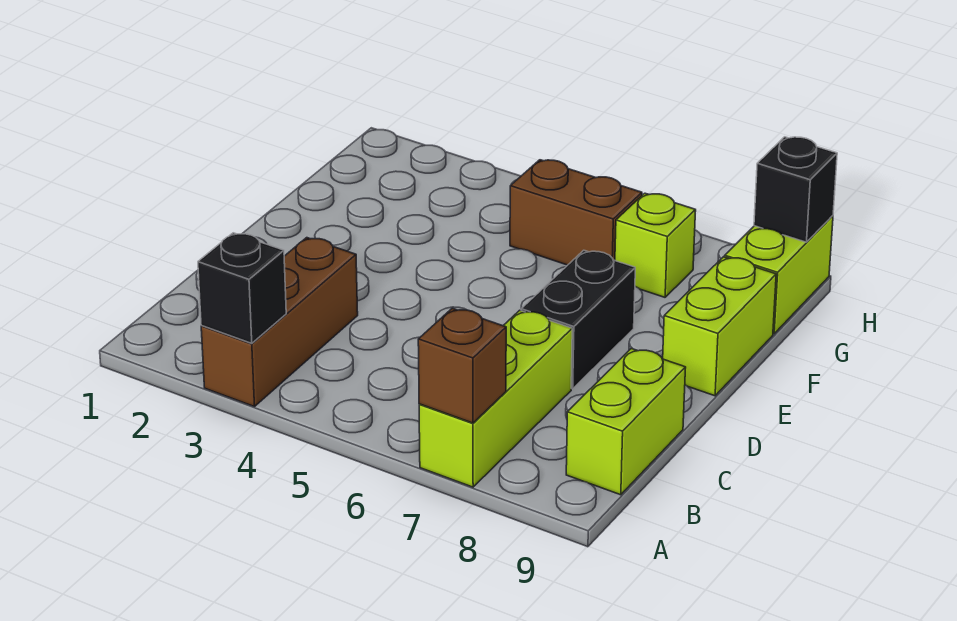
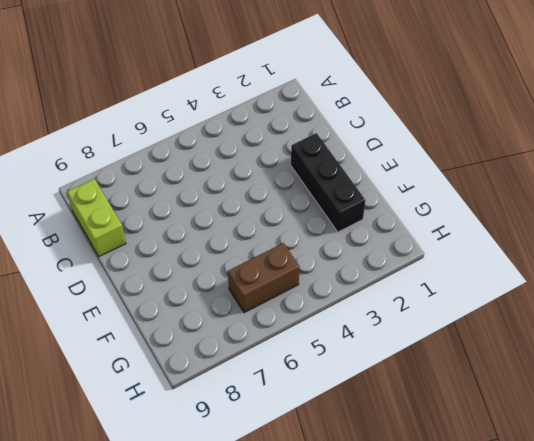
black 1x3 brick [291,133,366,232] -> none
none -> brown 1x3 brick [201,238,358,407]
none -> lime 1x3 brick [419,310,572,487]

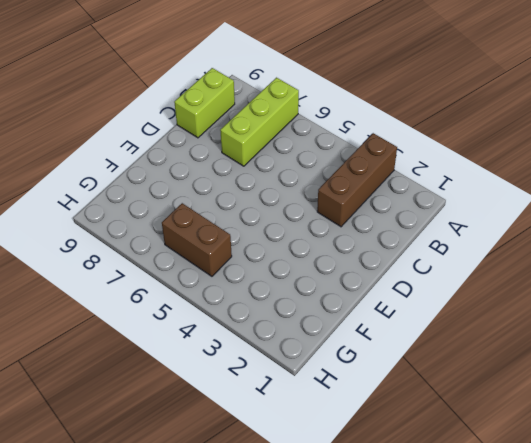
none -> black 1x2 brick [521,250,635,389]
none -> lime 1x2 brick [663,257,776,396]

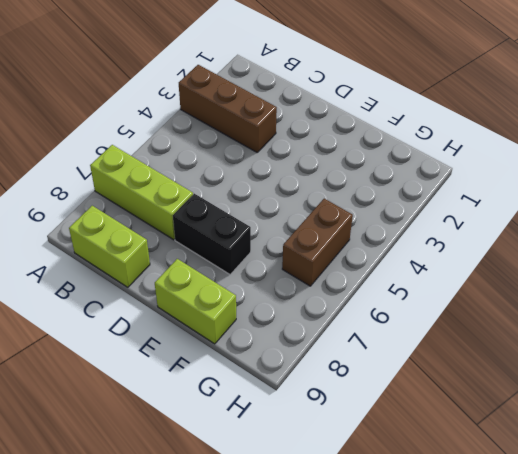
none -> lime 1x1 brick [615,193,696,297]
none -> lime 1x2 brick [725,216,833,334]

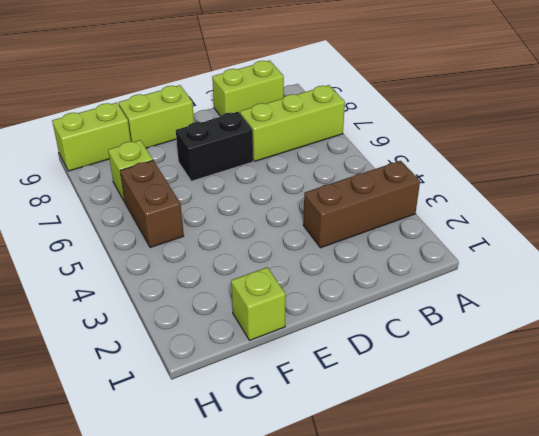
lime 1x1 brick [231,267,286,341] -> none
none -> black 1x1 brick [198,233,286,343]
none -> brown 1x1 brick [418,308,506,423]

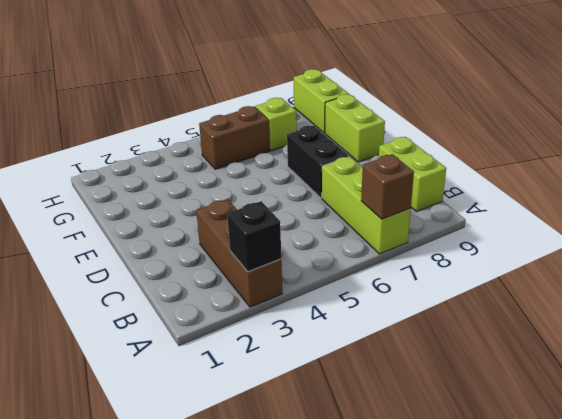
none -> black 1x1 brick [754,137,837,242]

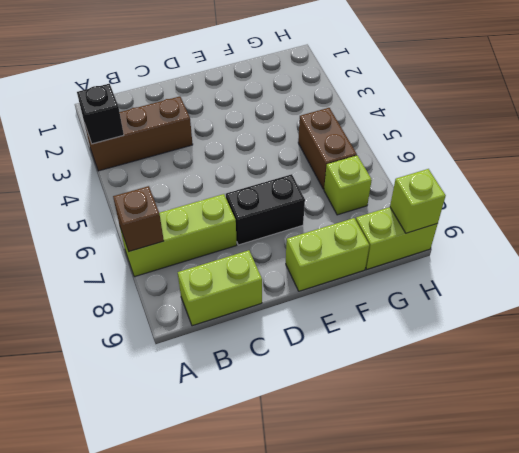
lime 1x1 brick [390,169,446,233] -> black 1x1 brick [754,137,837,242]

